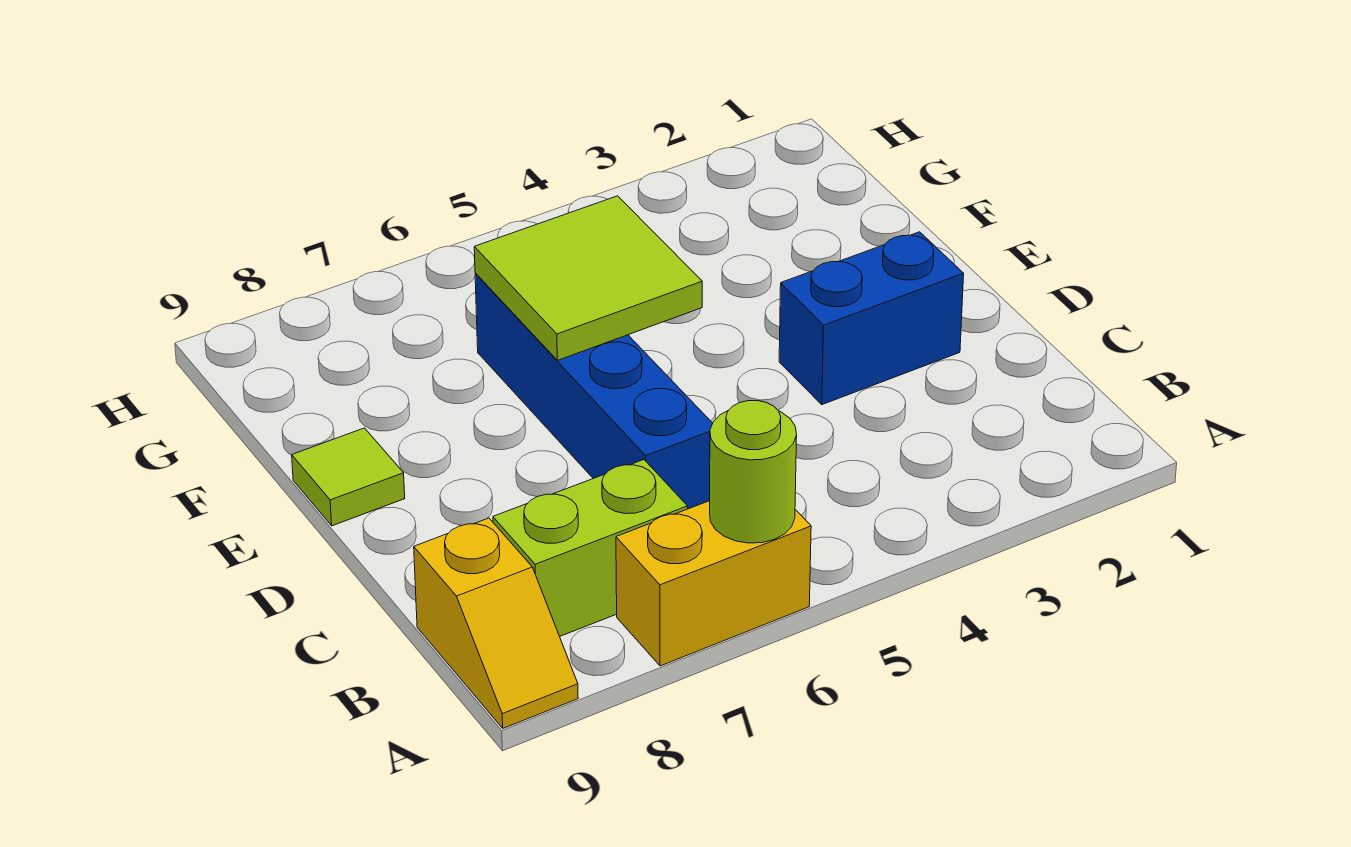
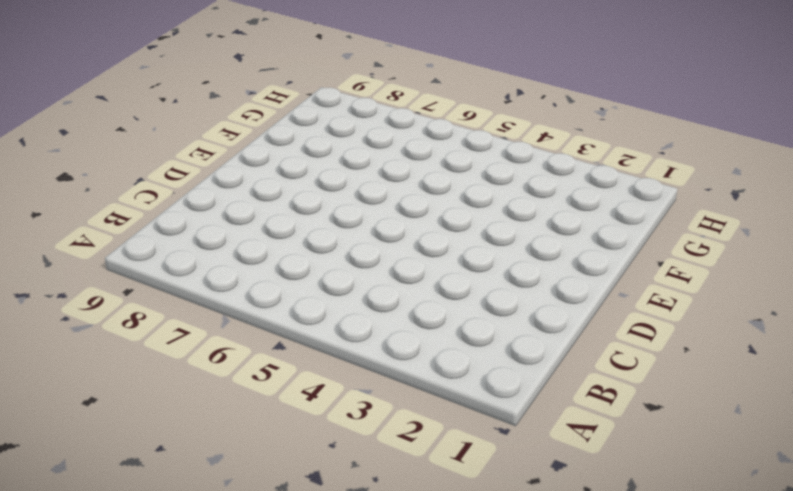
none -> yellow 1x2 brick [616,501,811,666]
none -> yellow 1x2 slope [414,518,578,728]

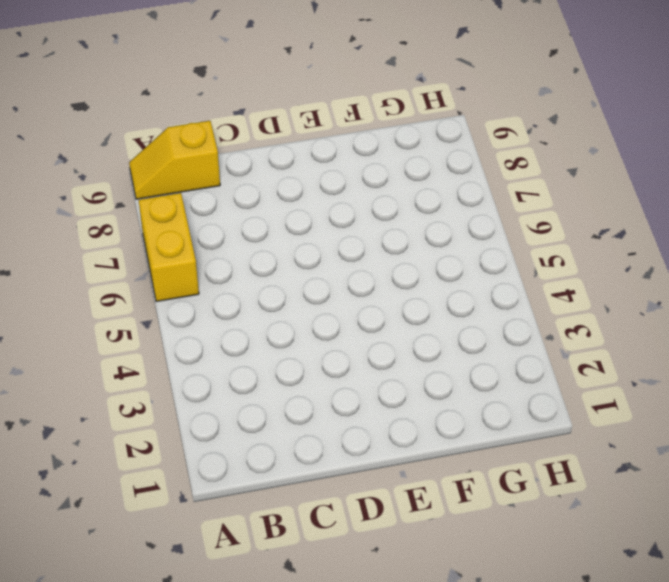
none -> lime 1x2 brick [493,460,688,636]
none -> blue 1x4 brick [475,274,713,509]

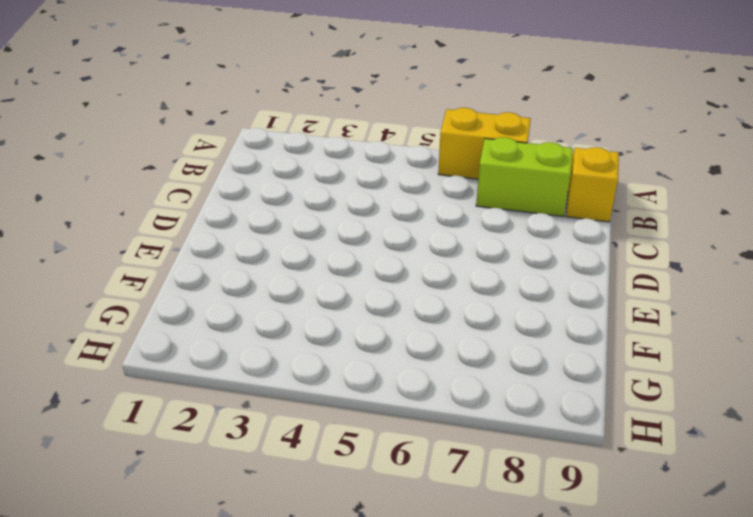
none -> blue 1x4 brick [475,274,713,509]
none -> blue 1x2 brick [779,232,964,405]

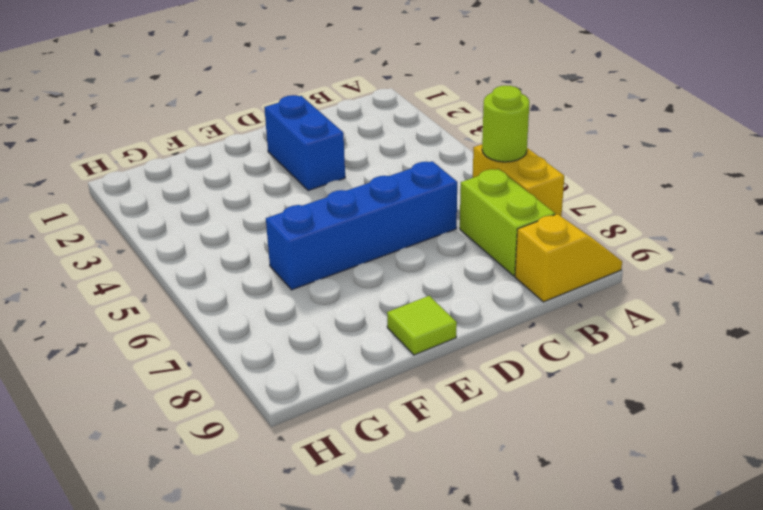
none -> lime 2x2 tile [474,196,702,360]

